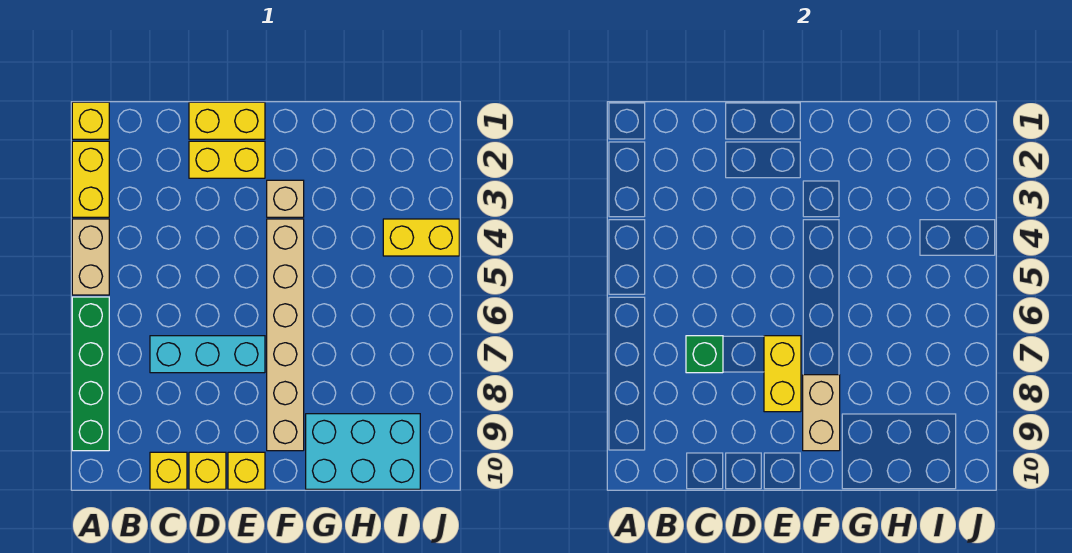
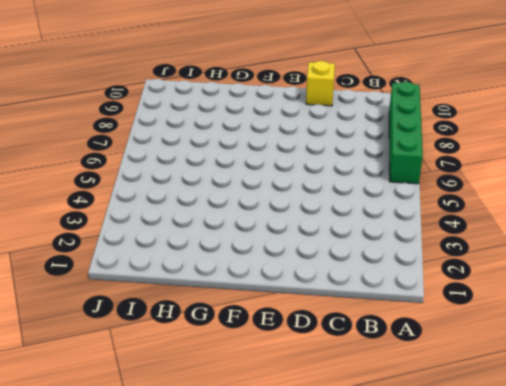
none -> yellow 1x1 brick [72,102,109,139]
none -> yellow 1x2 brick [72,141,109,217]
none -> tan 1x2 brick [72,219,109,295]

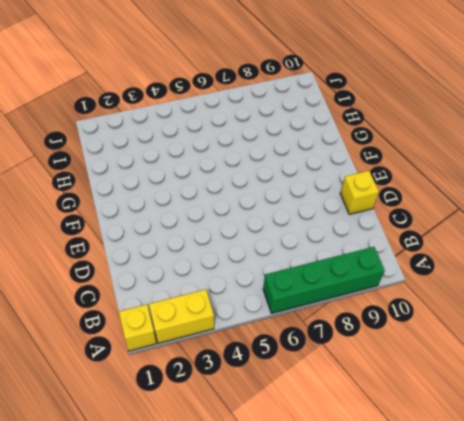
none -> tan 1x2 brick [72,219,109,295]
none -> cyan 1x3 brick [150,336,265,373]
none -> yellow 1x1 brick [150,452,187,489]

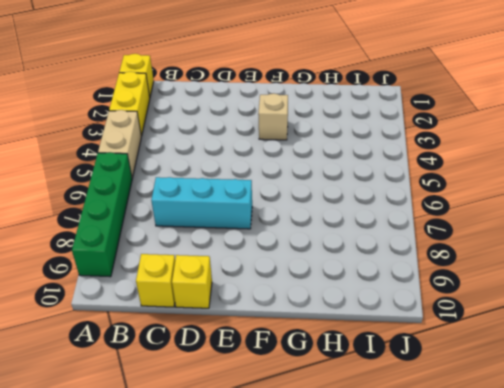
none -> yellow 1x2 brick [189,102,265,139]
none -> yellow 1x2 brick [189,141,265,178]
none -> yellow 1x1 brick [228,452,265,489]

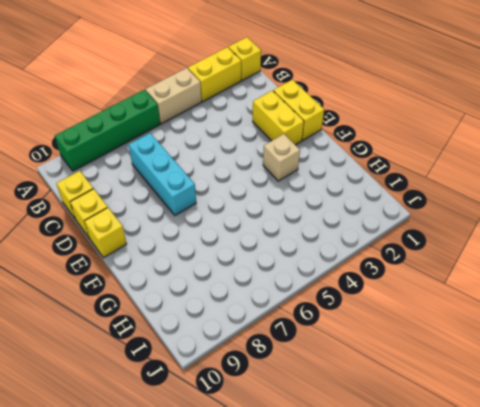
none -> tan 1x6 brick [267,219,304,451]
none -> cyan 2x3 brick [306,414,420,489]
none -> yellow 1x2 brick [383,219,459,256]

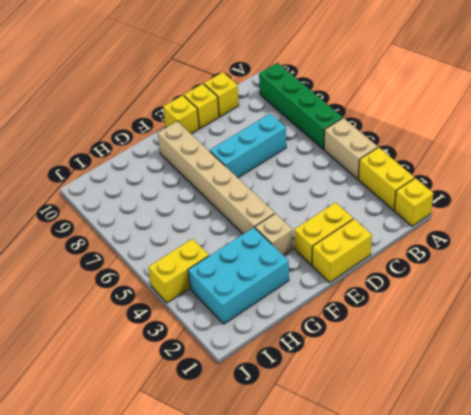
cyan 2x3 brick [188,227,289,324] -> cyan 2x3 brick moved to [306,414,420,489]
none -> green 1x1 brick [686,336,723,373]
none -> yellow 1x2 brick [764,336,801,412]
none -> tan 1x2 brick [803,375,840,451]

